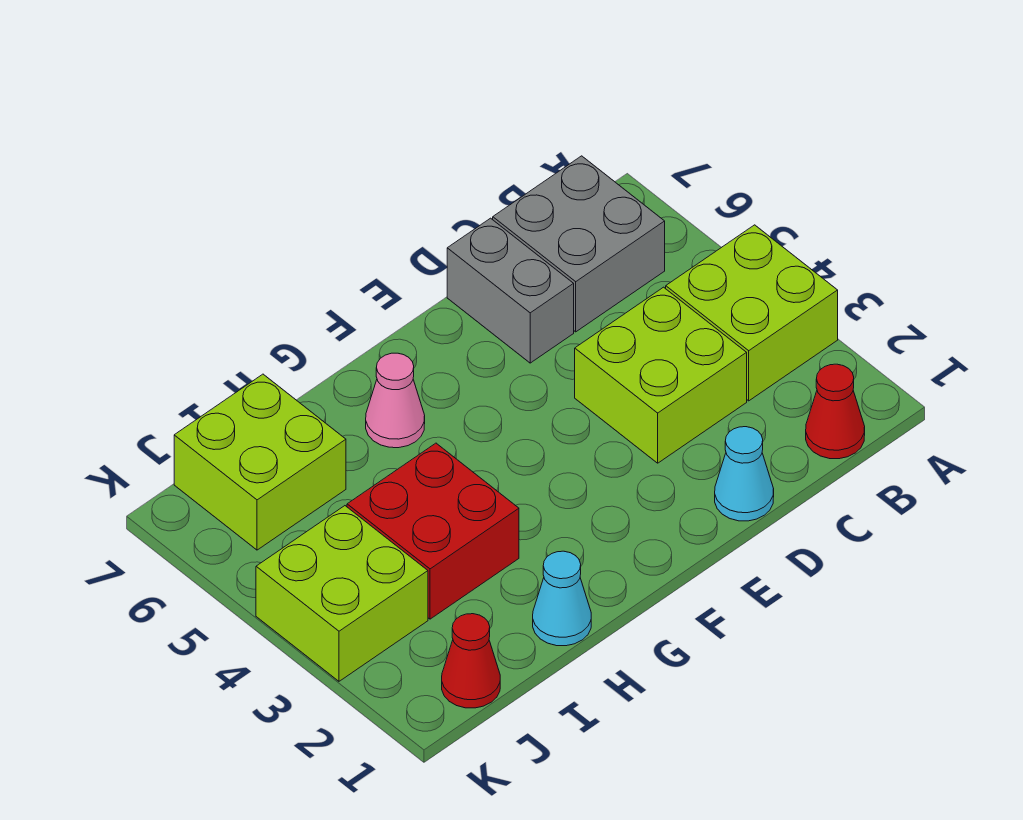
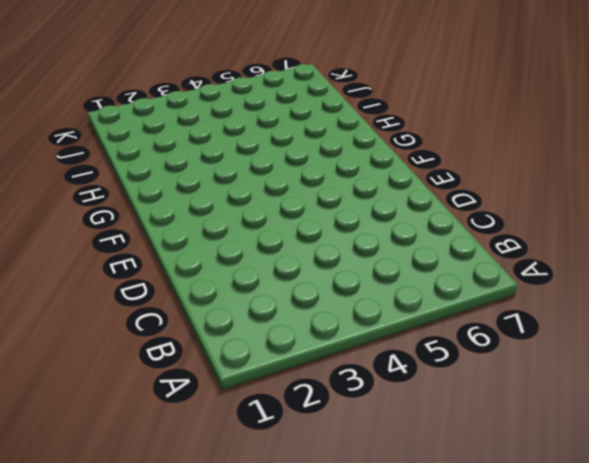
none -> lime 2x2 brick [666,225,838,401]
none -> red 1x1 cone [806,364,865,459]
none -> grey 2x2 brick [493,156,665,332]

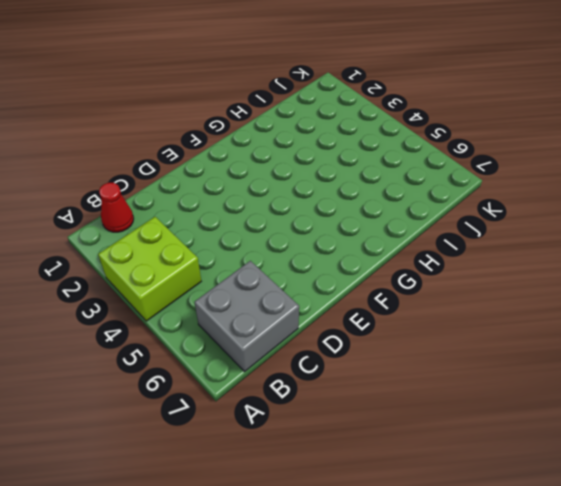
none -> lime 2x2 brick [575,287,747,463]
none -> cyan 1x1 cone [715,427,774,521]
none -> grey 1x2 brick [447,218,574,363]

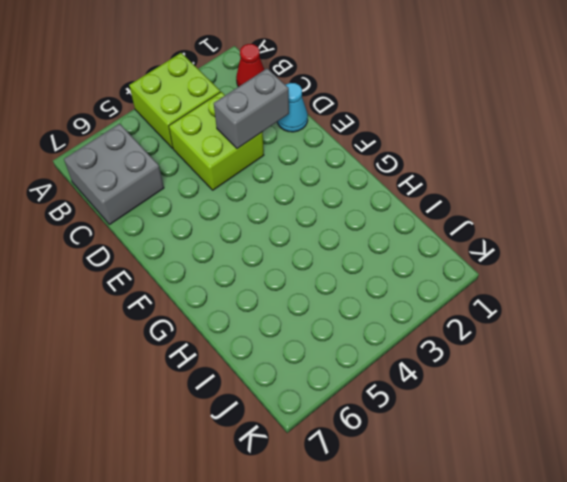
grey 1x2 brick [214,68,289,149] -> grey 1x2 brick moved to [447,218,574,363]
none -> pink 1x1 cone [366,353,425,448]
none -> cyan 1x1 cone [533,551,591,646]
none -> red 2x2 brick [347,443,519,619]

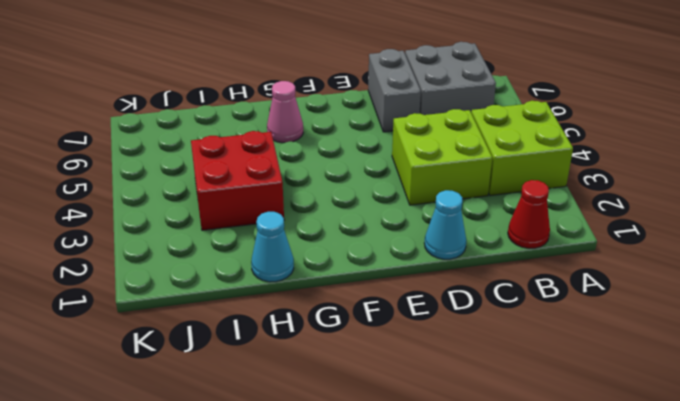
none -> lime 2x2 brick [174,374,346,550]
none -> red 1x1 cone [442,614,500,708]
none -> lime 2x2 brick [256,506,428,681]

